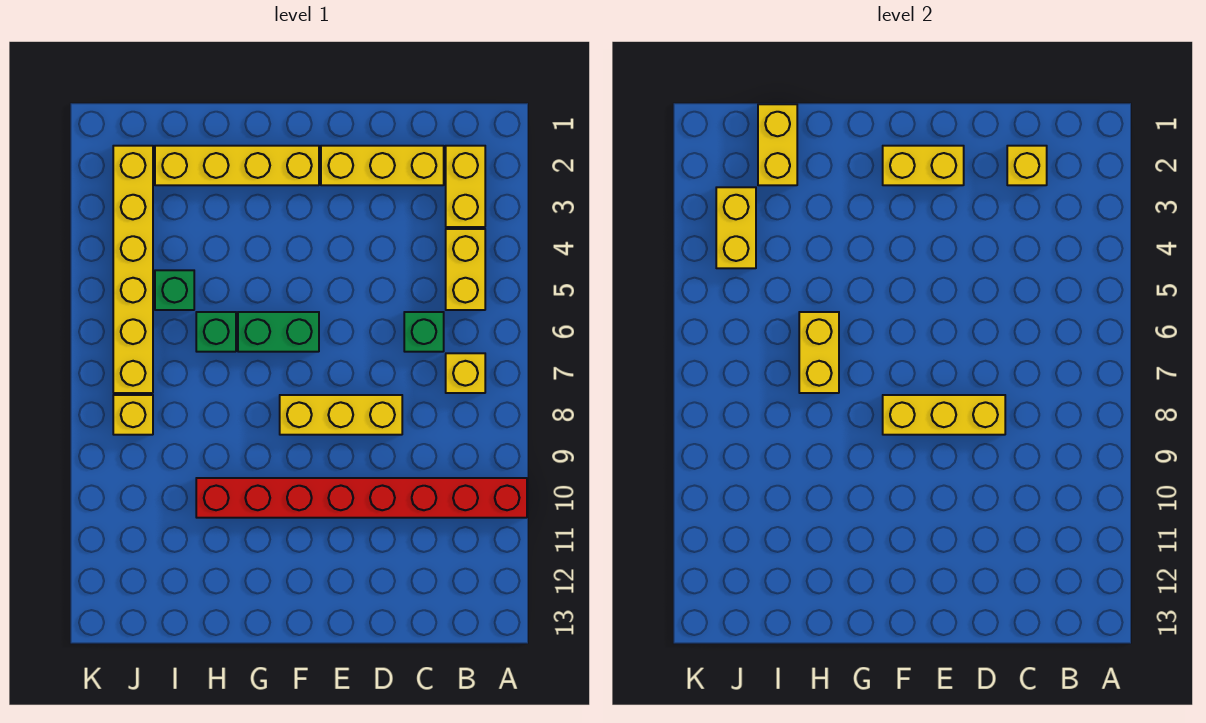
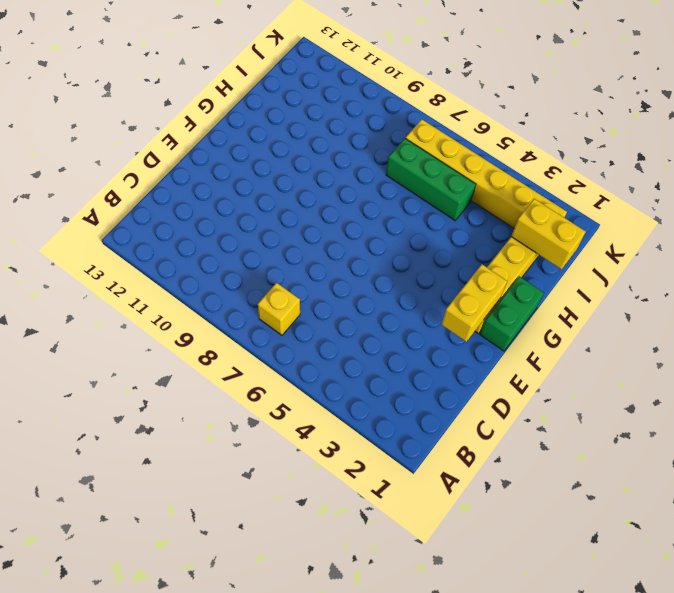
green 1x2 brick [480,276,544,351] -> green 1x2 brick moved to [238,312,319,352]
green 1x3 brick [386,138,476,220] -> green 1x1 brick [155,270,194,310]
none -> red 1x8 brick [196,478,527,518]
none -> yellow 1x2 brick [446,146,485,227]
none -> yellow 1x2 brick [446,229,485,310]

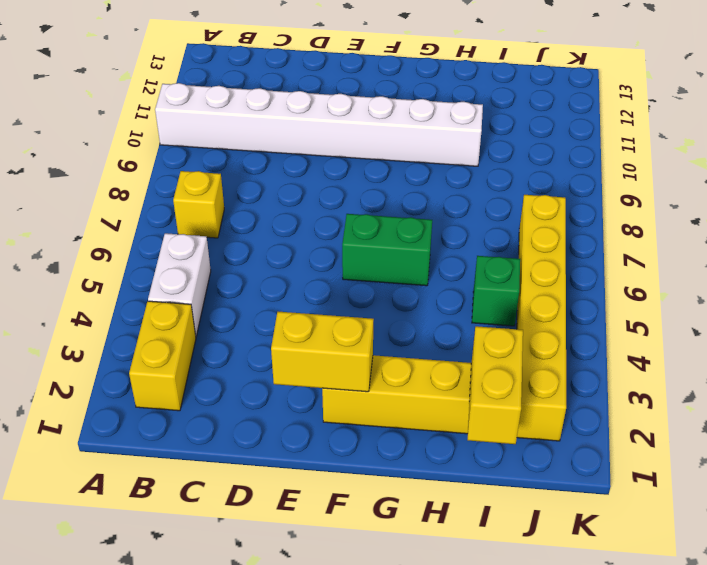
white 1x8 brick [155,83,483,166] -> red 1x8 brick [196,478,527,518]
white 1x2 brick [148,233,211,336] -> yellow 1x2 brick [446,229,485,310]
none -> yellow 1x3 brick [321,146,444,185]
none -> green 1x1 brick [404,312,444,352]
none -> yellow 1x3 brick [280,395,402,435]

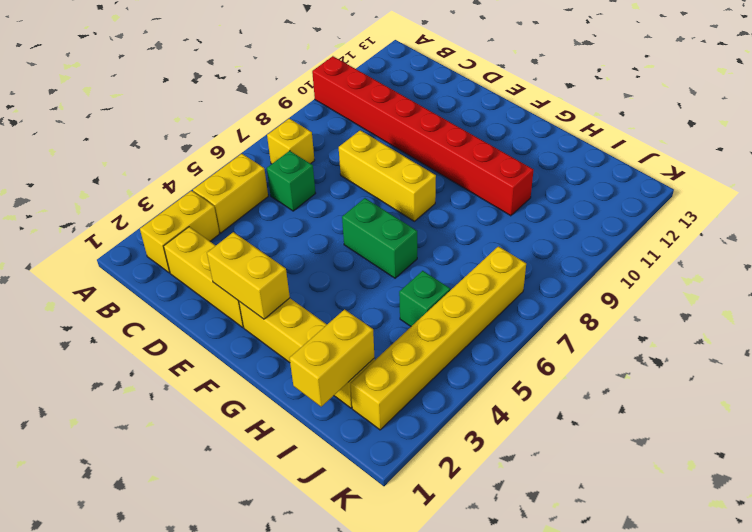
none -> green 1x1 brick [196,312,236,352]
none -> yellow 1x1 brick [113,395,153,435]
none -> yellow 1x1 brick [1007,146,1047,185]

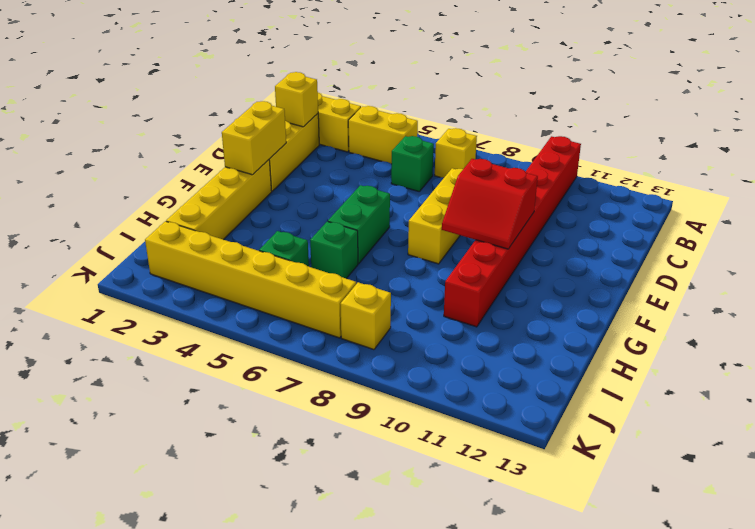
red 2x2 slope [442,159,538,249] -> none
none -> yellow 1x3 brick [883,395,1005,435]
none -> yellow 1x2 brick [799,312,839,393]
none -> yellow 1x2 brick [758,104,797,185]

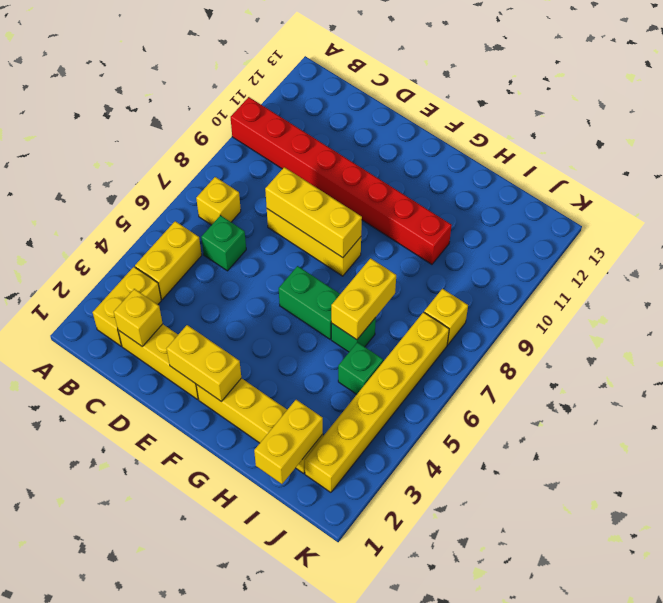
none -> yellow 1x2 brick [716,187,756,268]

